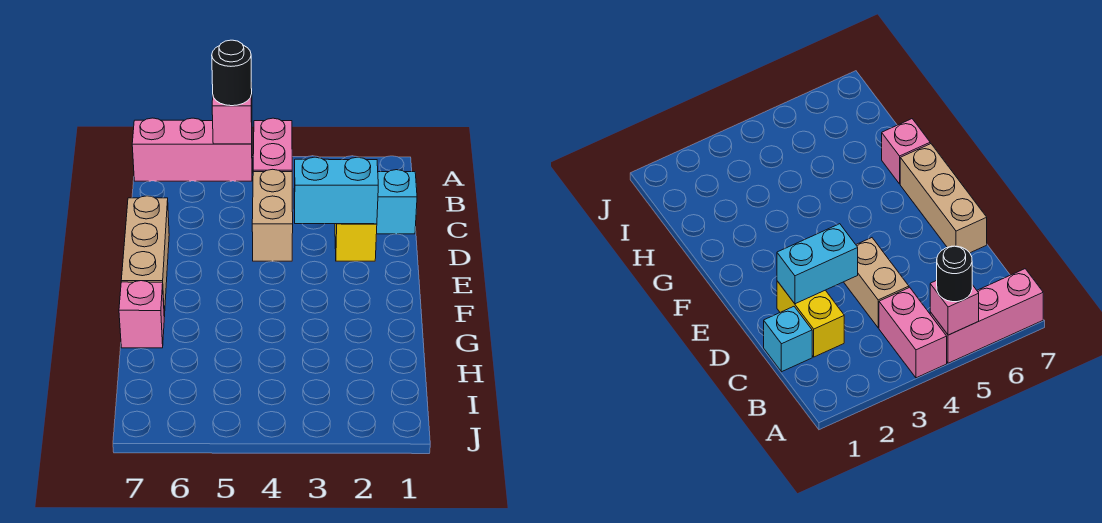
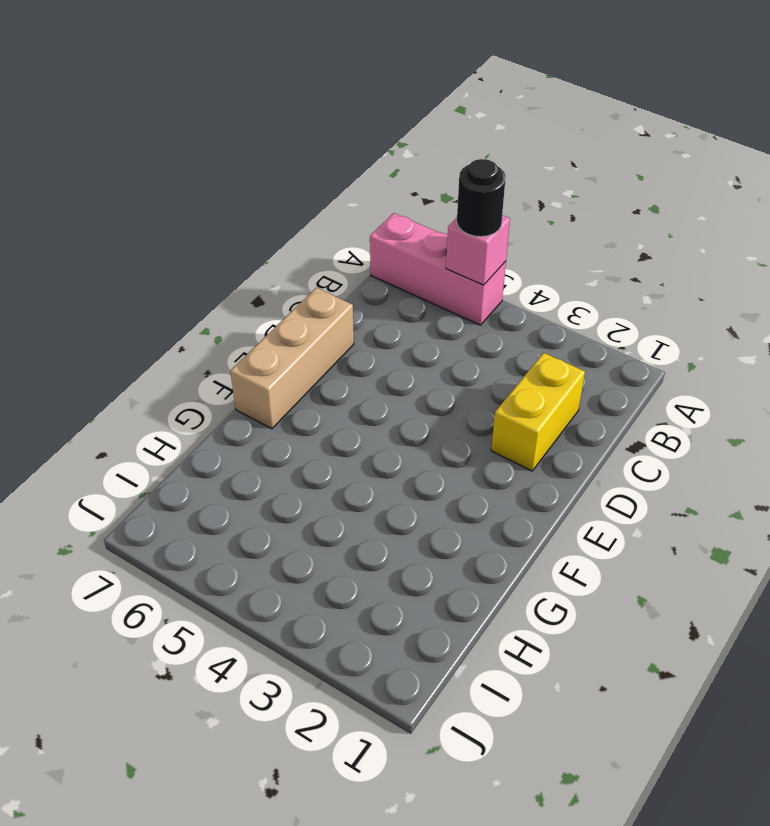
none -> pink 1x2 brick [253,118,292,172]
none -> cyan 1x1 brick [377,170,417,234]

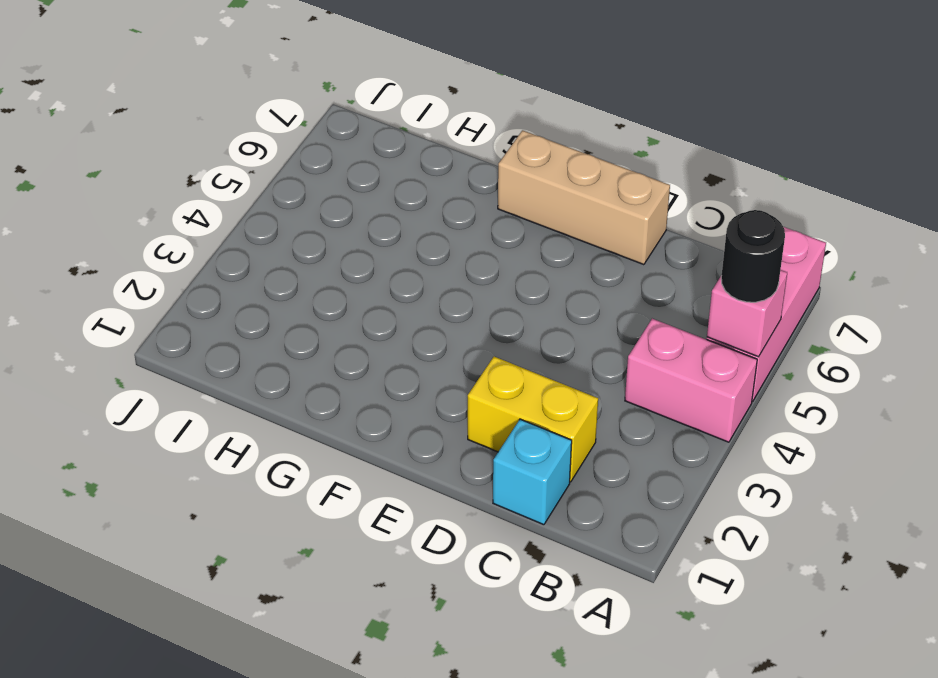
none -> tan 1x2 brick [252,169,293,261]
none -> pink 1x1 brick [119,281,164,348]

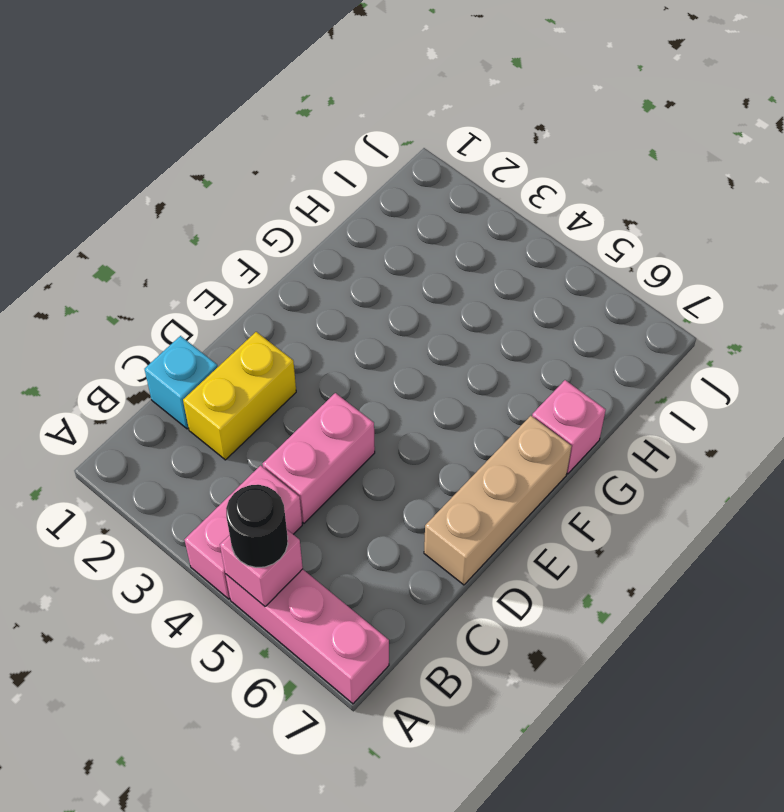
pink 1x2 brick [262,393,375,523] -> tan 1x2 brick [252,169,293,261]
none -> cyan 1x2 brick [294,157,378,224]

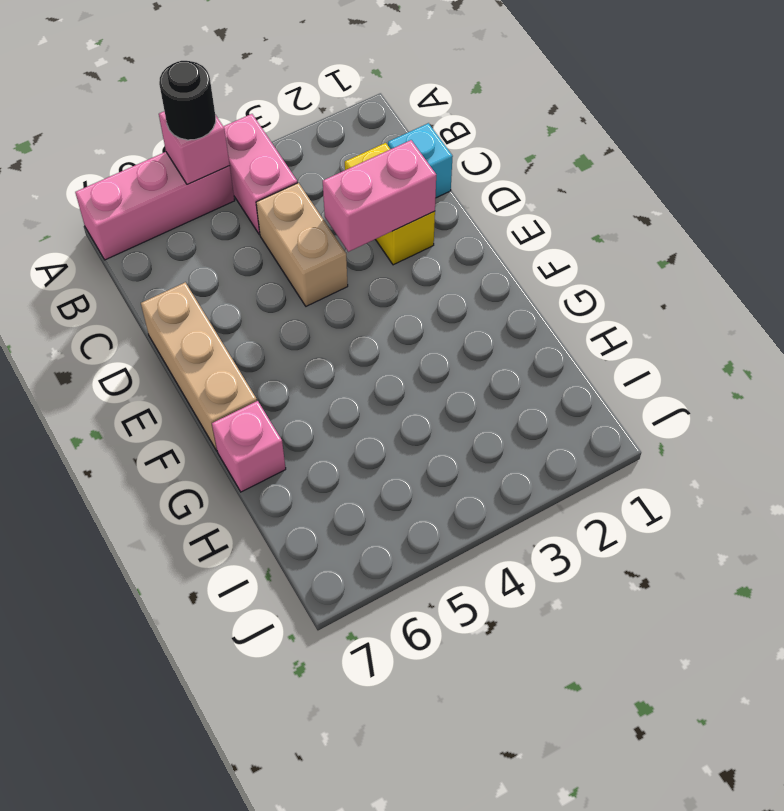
pink 1x2 brick [323,140,436,252] -> cyan 1x2 brick [294,157,378,224]

